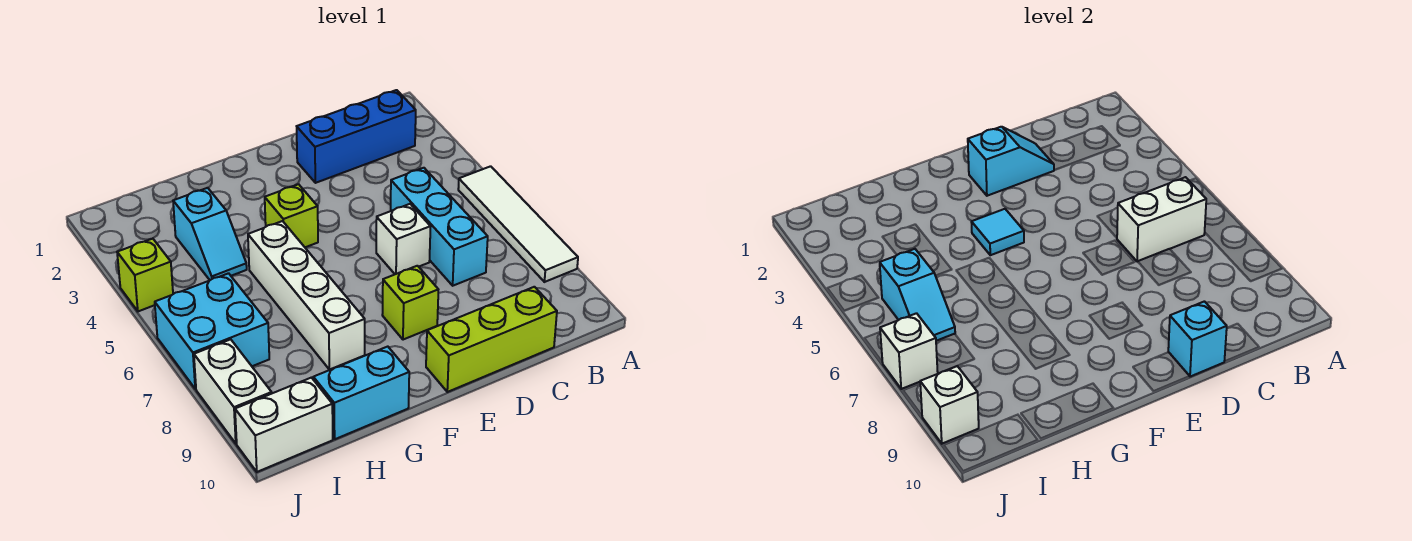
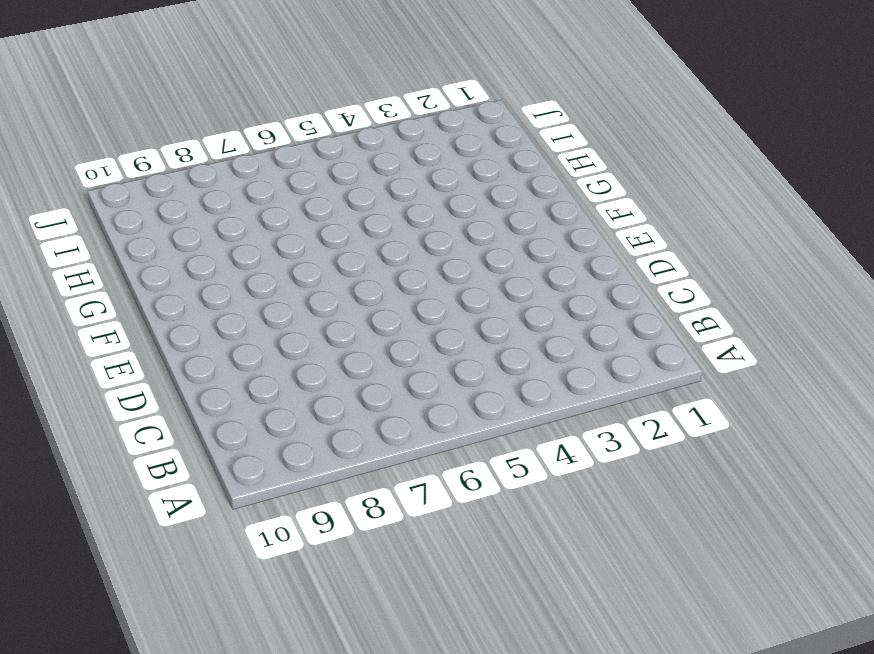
none -> white 1x4 tile [458,166,578,282]
none -> blue 1x3 brick [297,90,416,183]
none -> cyan 1x3 brick [391,168,488,286]

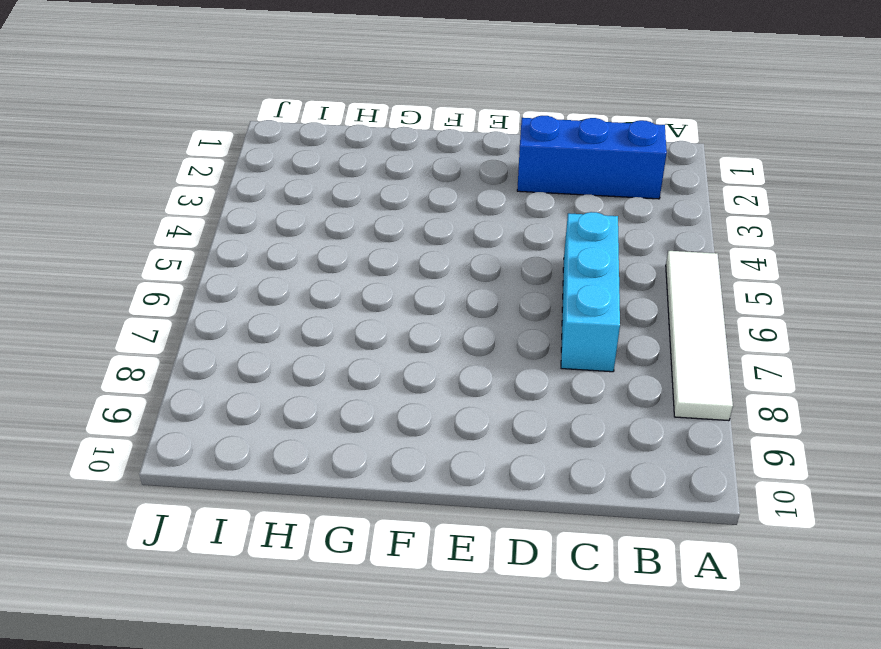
none -> lime 1x3 brick [426,287,557,392]
none -> white 1x1 brick [376,204,431,274]
none -> lime 1x1 brick [382,266,438,340]

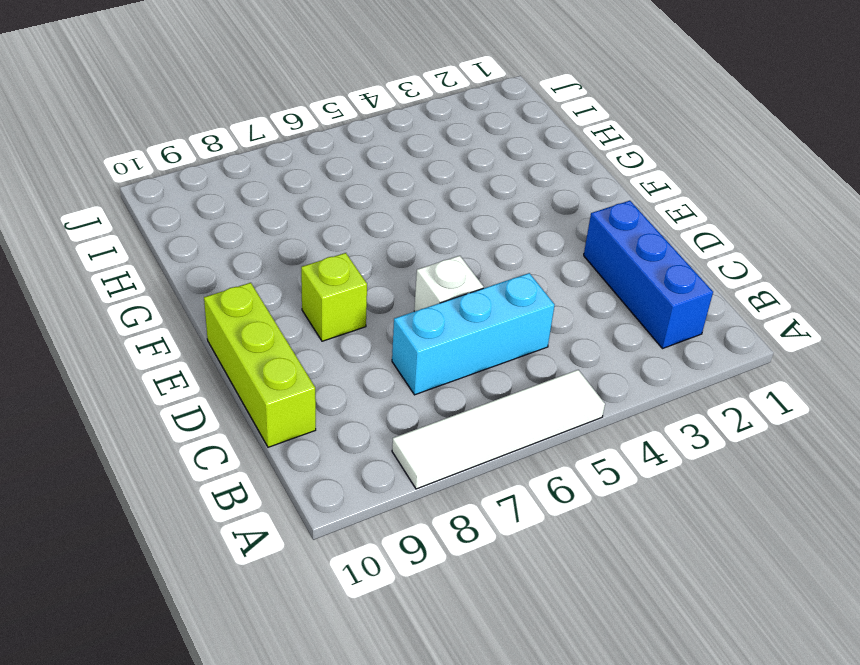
none -> lime 1x1 brick [265,184,318,247]
none -> white 1x4 brick [248,221,365,370]
none -> cyan 1x2 brick [313,347,409,439]

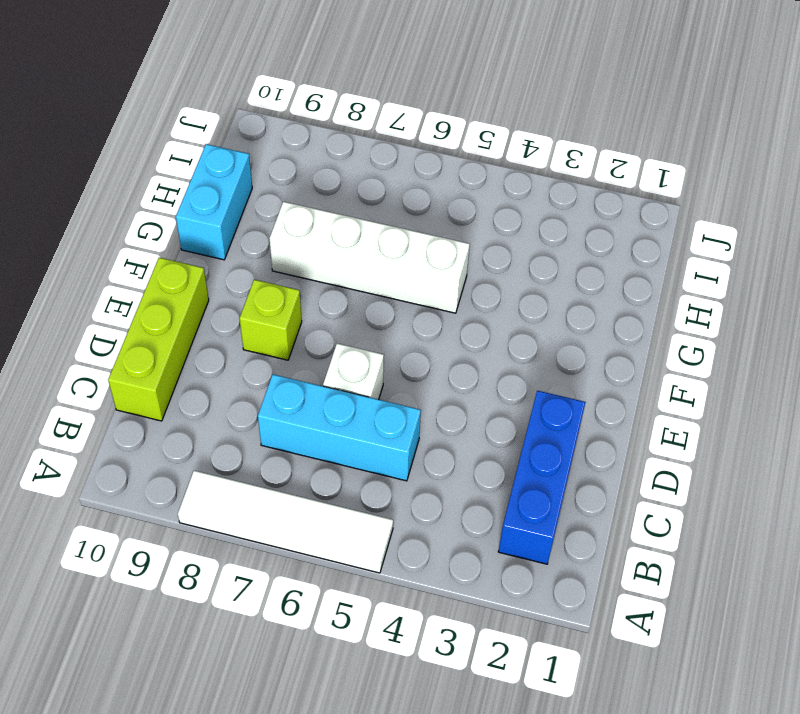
none -> lime 1x1 brick [265,184,318,247]
none -> cyan 1x2 slope [173,188,247,280]
none -> cyan 2x2 brick [155,273,269,389]

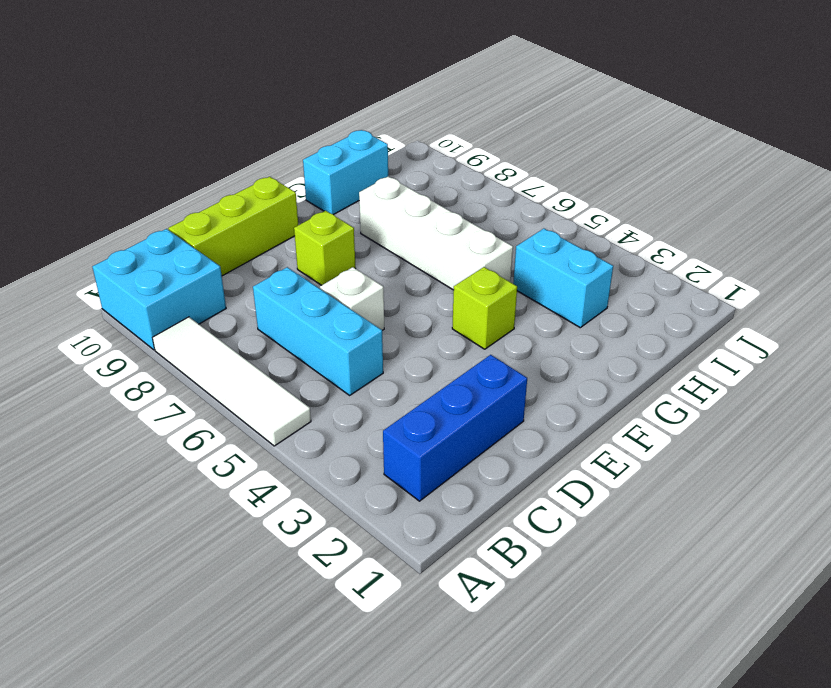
cyan 2x2 brick [92,229,226,350] -> cyan 2x2 brick moved to [155,273,269,389]
cyan 1x2 brick [513,229,613,328] -> cyan 1x2 slope [173,188,247,280]
none -> white 1x2 brick [235,378,333,472]
none -> lime 1x1 brick [117,239,173,311]
none -> white 1x2 brick [194,339,272,444]

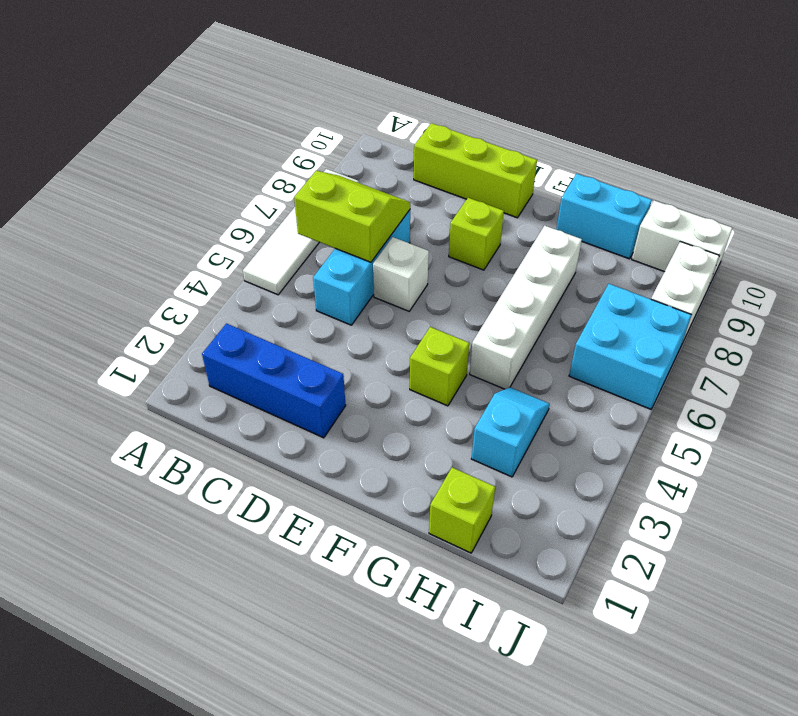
lime 2x2 slope [294,171,410,262] -> white 1x2 brick [1117,177,1206,262]
lime 1x1 brick [429,467,495,553] -> lime 1x1 brick moved to [117,239,173,311]
none -> cyan 1x2 slope [968,127,1054,196]
none -> cyan 1x1 brick [1168,301,1227,377]
none -> cyan 1x1 tile [971,209,1024,255]

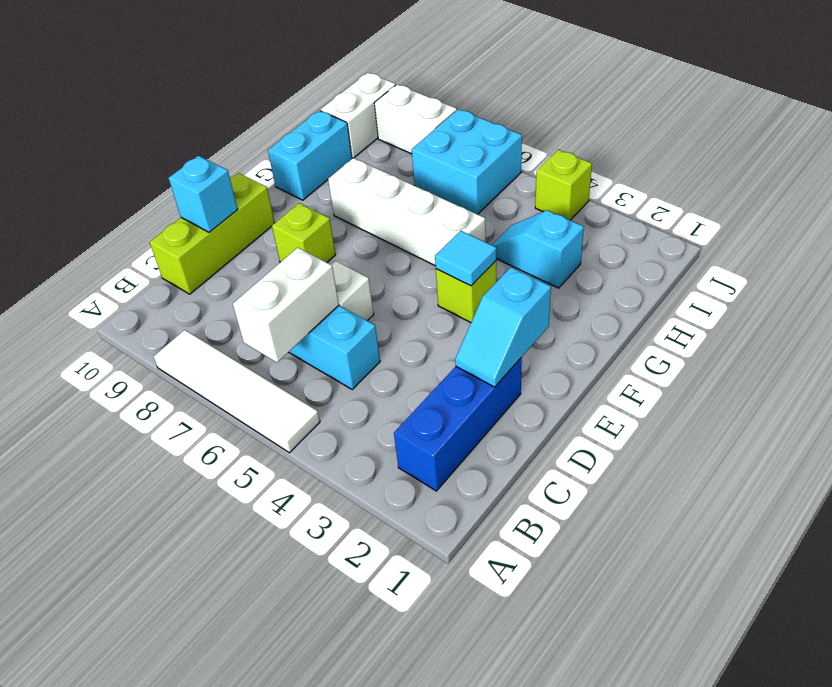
none -> cyan 1x2 slope [880,249,955,341]
none -> white 1x1 brick [880,313,938,389]
none -> white 1x1 brick [920,366,979,444]

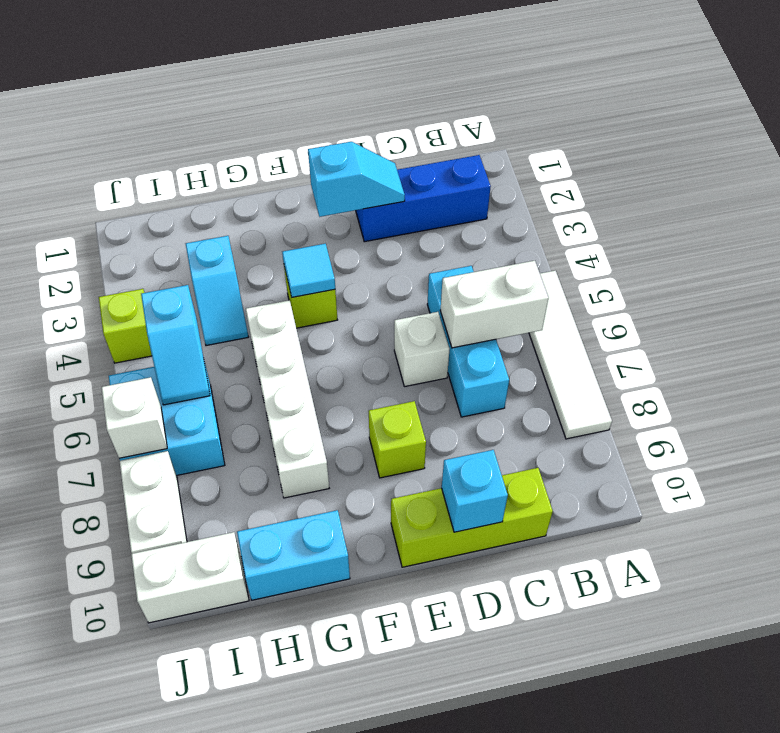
none -> white 1x1 brick [920,366,979,444]

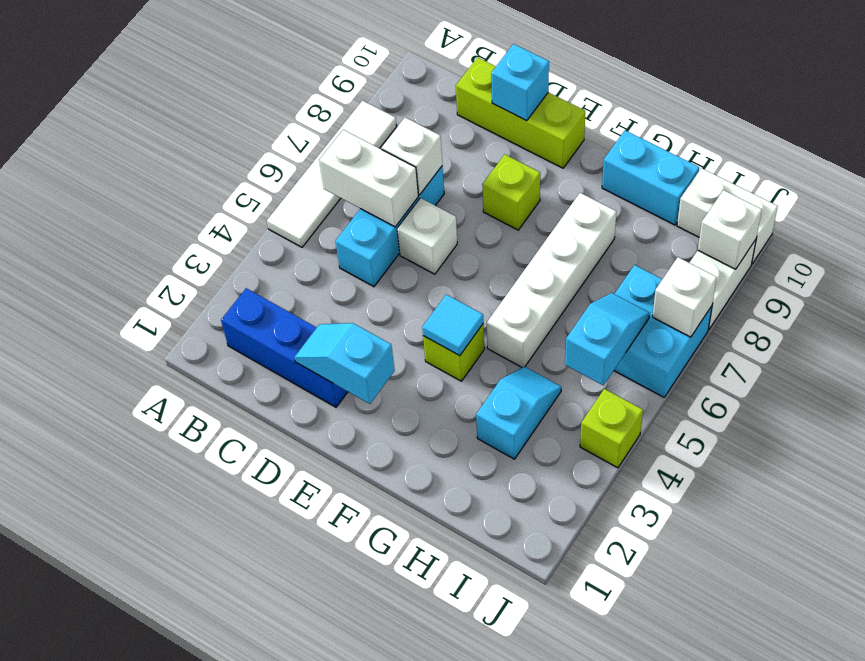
white 1x1 brick [381,118,442,195] -> none

